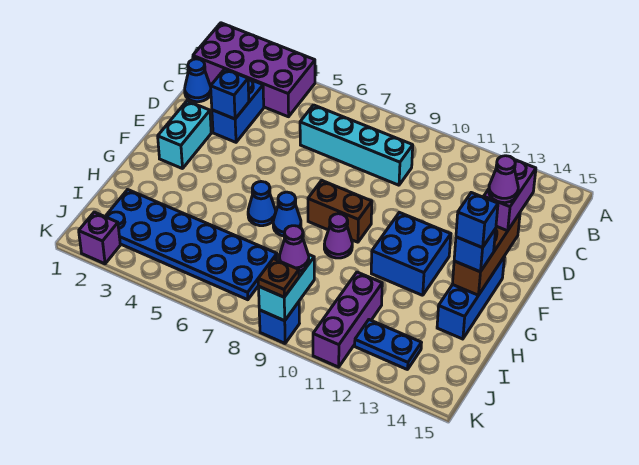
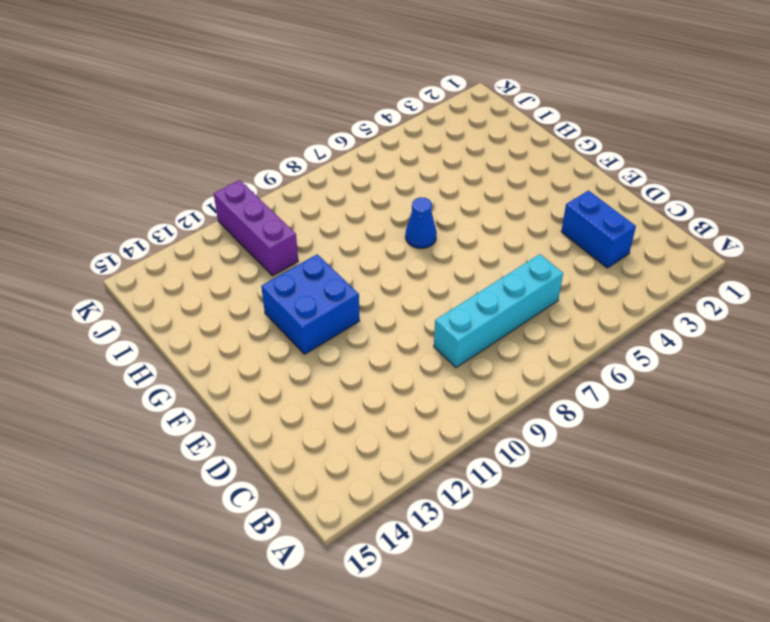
none -> purple 2x4 brick [193,23,315,117]
none -> blue 1x1 cone [185,59,211,102]
none -> cyan 1x2 brick [158,101,211,169]

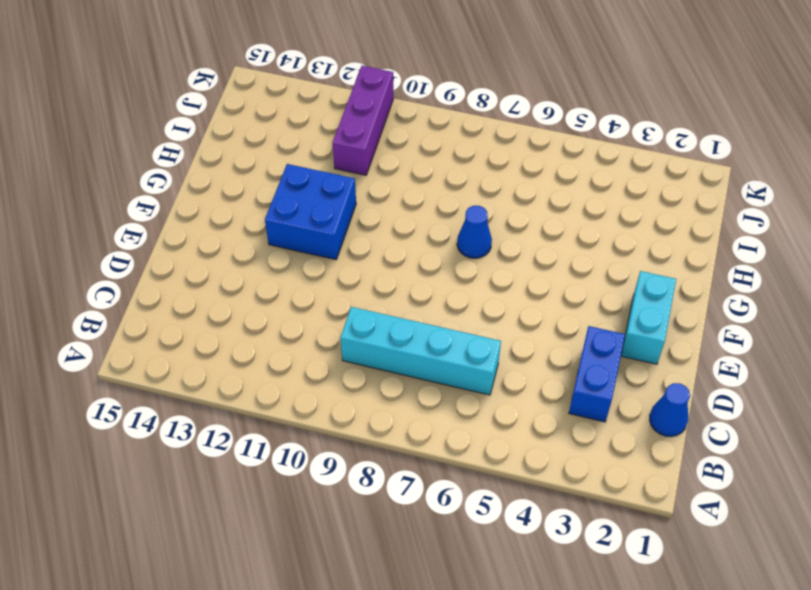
none -> purple 2x4 brick [193,23,315,117]
none -> brown 1x2 brick [308,180,372,242]
none -> blue 1x3 brick [437,256,505,339]

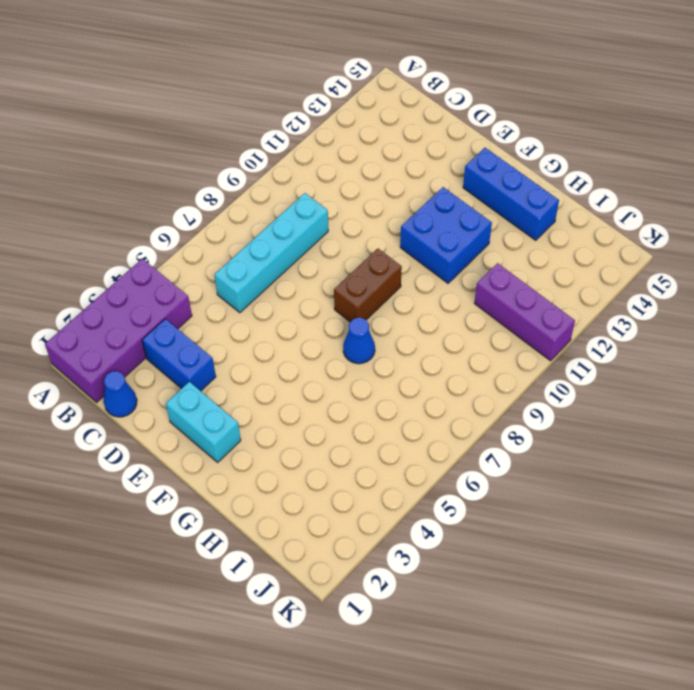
none -> blue 1x1 cone [248,182,276,226]
none -> purple 1x1 cone [324,214,352,258]
none -> blue 2x6 plate [105,190,277,300]

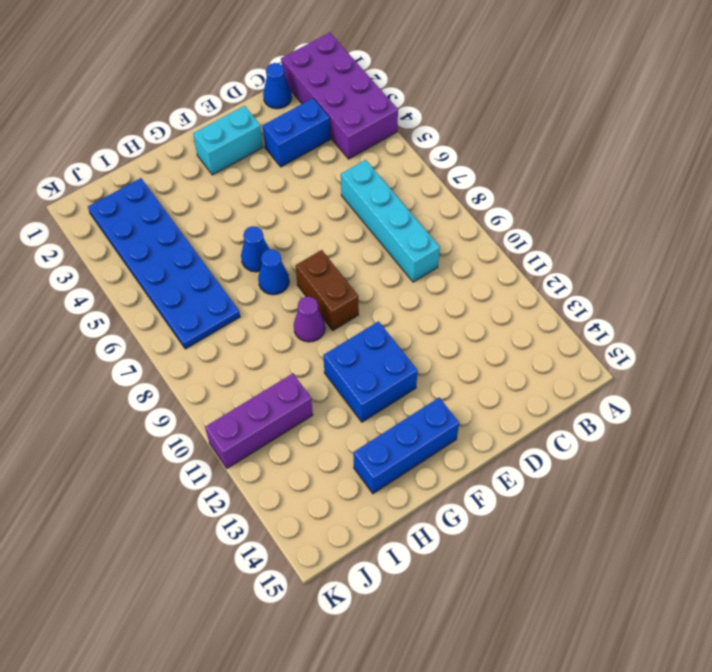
none -> blue 1x2 plate [355,320,421,370]
none -> purple 1x1 brick [79,212,120,264]
none -> blue 1x1 brick [259,302,299,343]

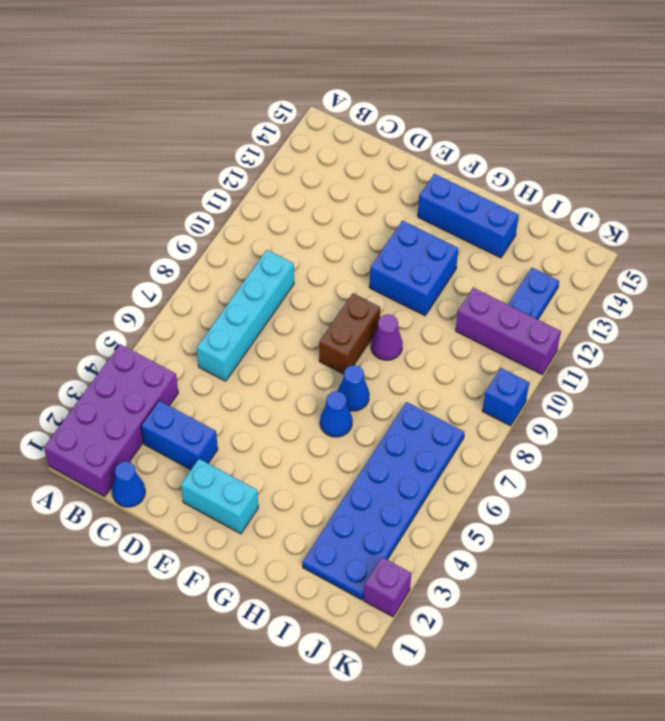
none -> blue 1x1 brick [211,69,249,119]
none -> brown 1x3 brick [453,213,520,295]
none -> cyan 1x2 brick [259,254,314,321]

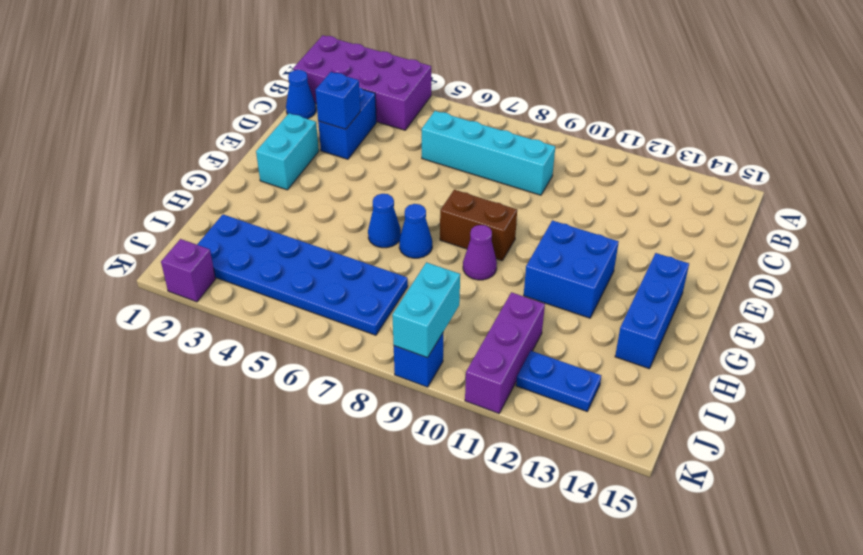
none -> brown 1x3 brick [453,213,520,295]
none -> purple 1x2 brick [484,160,536,231]
none -> blue 1x1 brick [454,229,496,272]

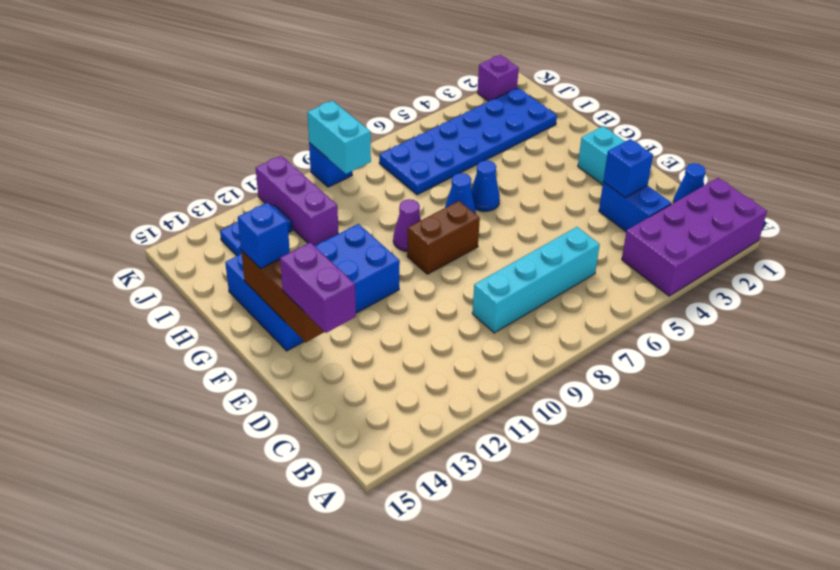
none -> purple 1x1 cone [279,226,309,271]
none -> brown 1x1 plate [258,259,299,297]
none -> purple 1x1 cone [489,156,518,203]

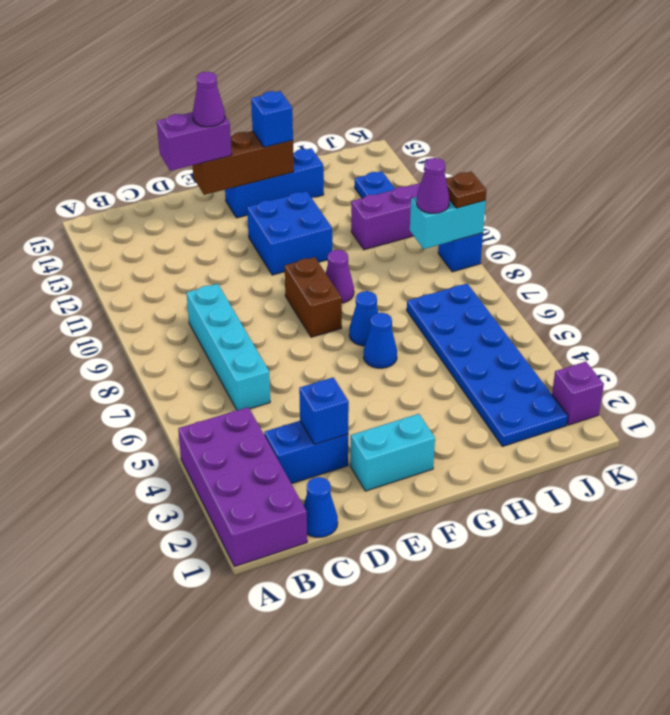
none -> blue 1x1 brick [456,193,498,248]

